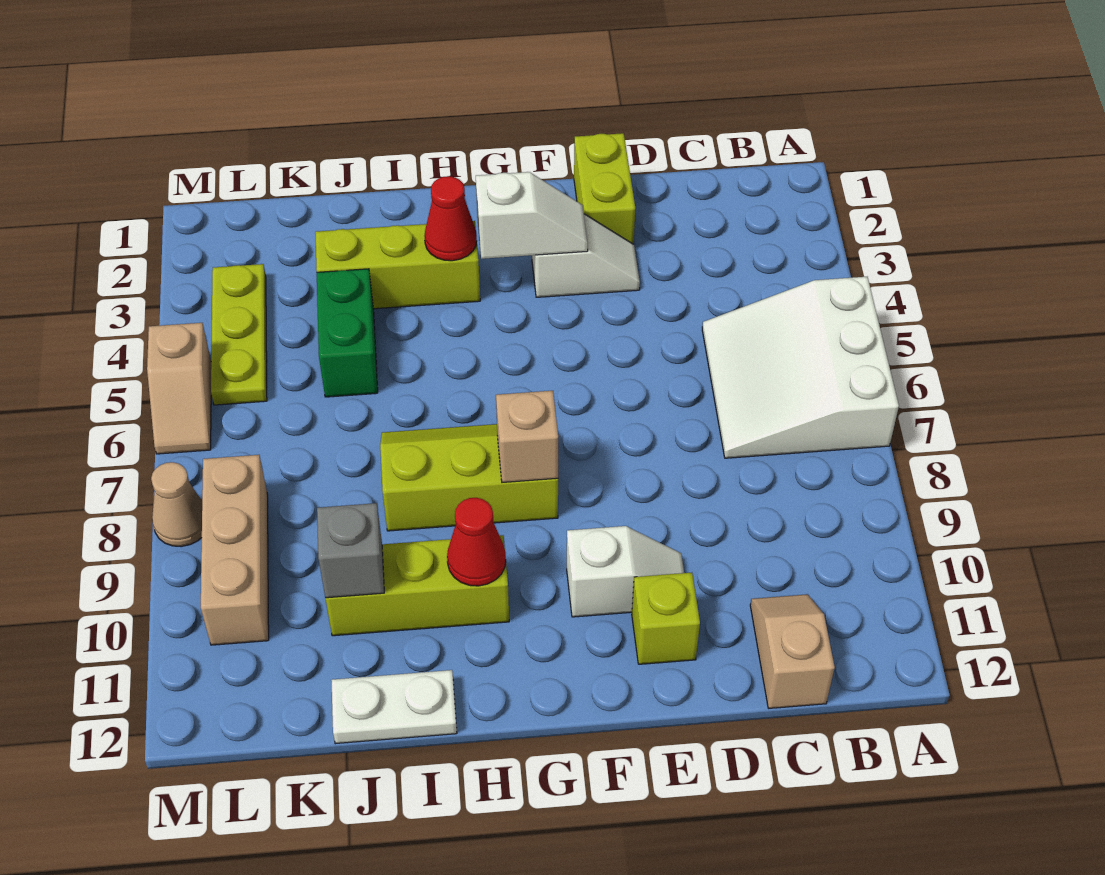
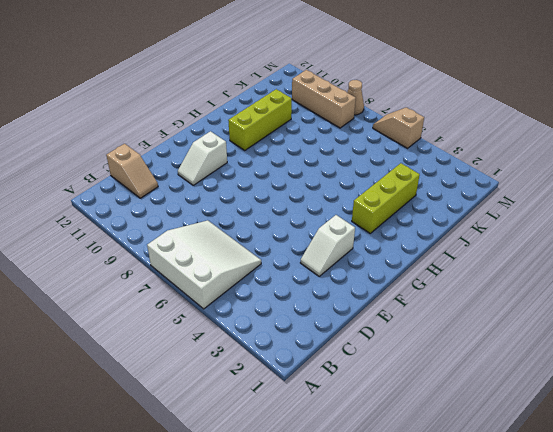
none -> lime 1x2 brick [574,133,635,244]
none -> lime 1x1 brick [632,573,700,664]
none -> lime 2x3 slope [380,424,558,531]

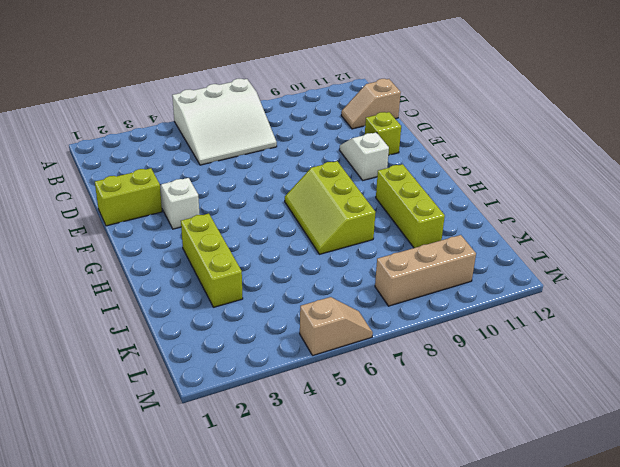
none -> white 1x2 plate [331,670,457,744]
none -> green 1x2 brick [317,269,378,397]
none -> lime 1x3 plate [211,264,267,405]

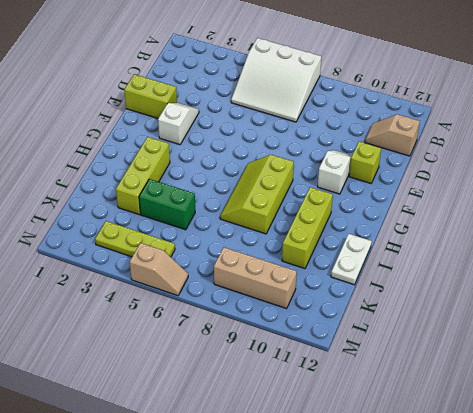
none -> tan 1x1 cone [151,462,202,547]
none -> white 1x2 slope [476,172,588,259]
none -> tan 1x1 brick [496,391,558,482]

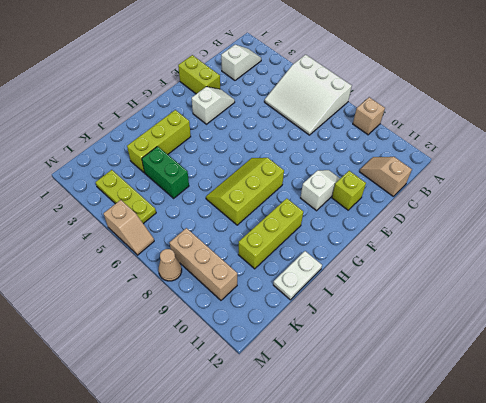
tan 1x1 brick [353,97,385,135] -> tan 1x1 brick moved to [496,391,558,482]
white 1x2 slope [221,45,261,80] -> white 1x2 slope moved to [476,172,588,259]
none -> red 1x1 cone [424,176,477,261]
none -> red 1x1 cone [447,498,506,586]
none -> grey 1x1 brick [317,503,384,598]

